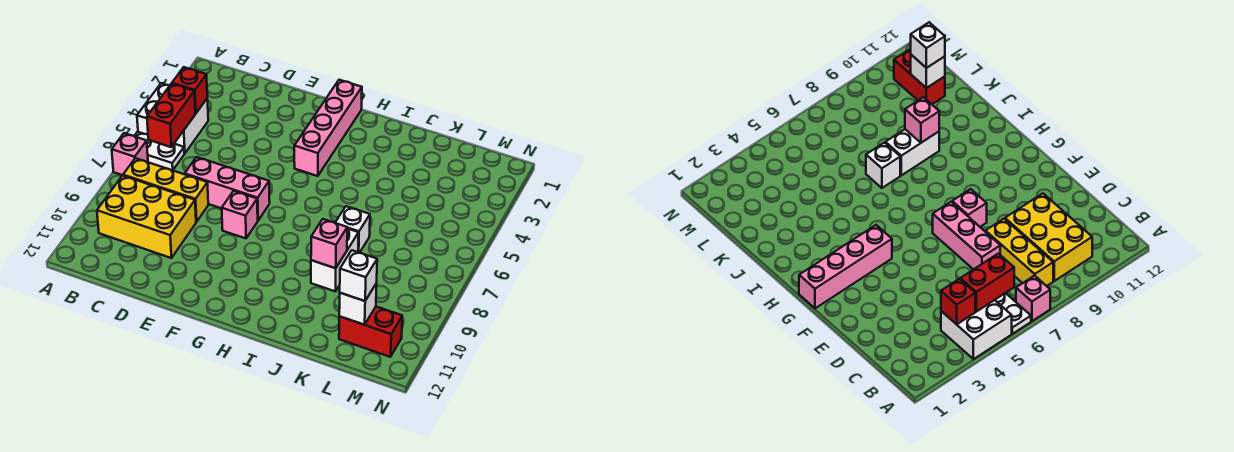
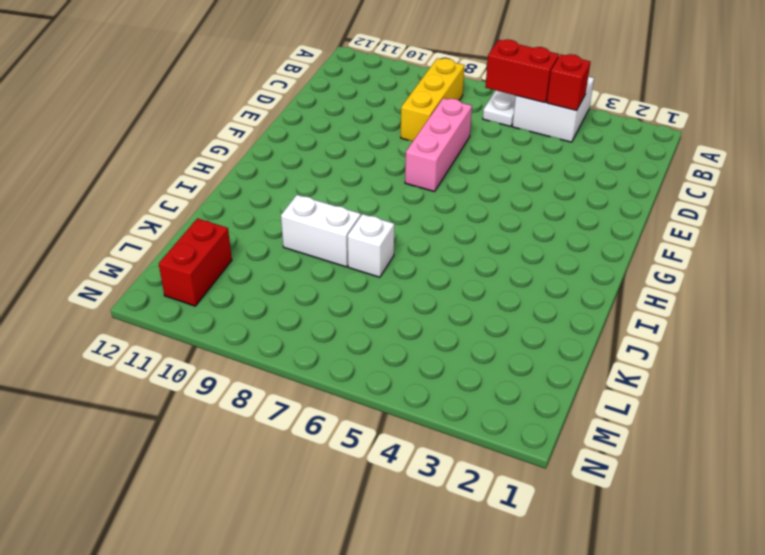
none -> pink 1x1 brick [112,133,148,175]
none -> yellow 2x3 brick [97,176,196,258]
none -> pink 1x1 brick [222,191,258,238]

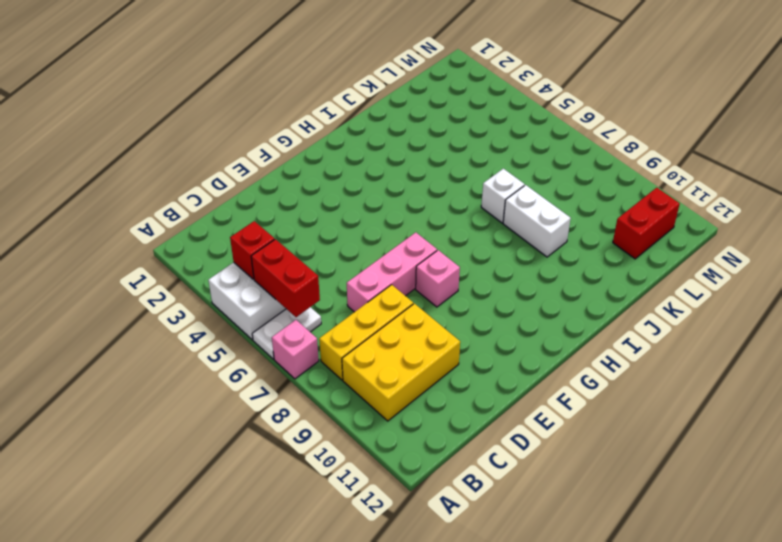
none -> pink 1x4 brick [294,80,362,176]
none -> pink 1x1 brick [311,219,347,268]
none -> white 1x1 brick [339,283,377,325]

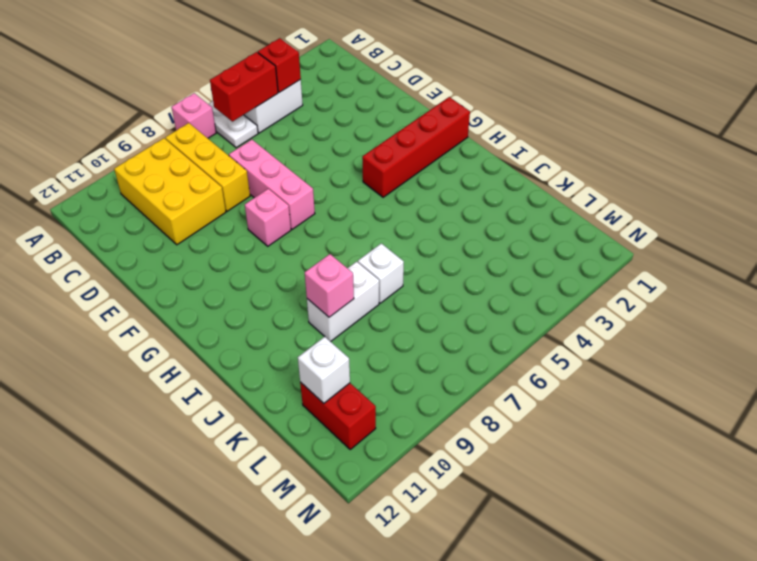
red 1x4 brick [362,97,470,197] -> pink 1x4 brick [294,80,362,176]
none -> white 1x1 brick [340,250,377,301]

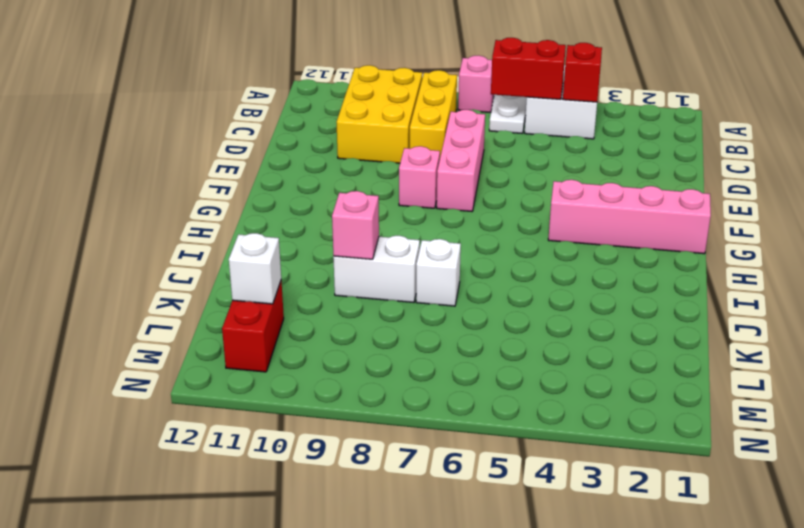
none -> white 1x1 brick [340,250,377,301]

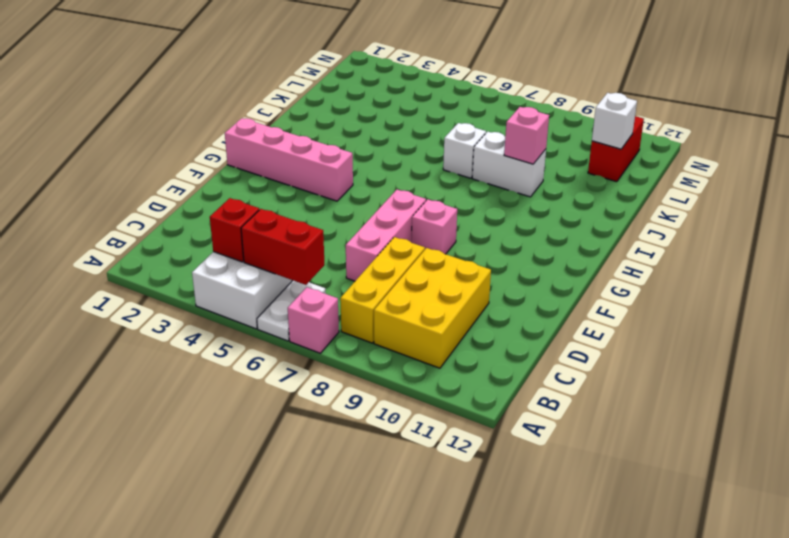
none -> white 1x1 brick [340,250,377,301]

